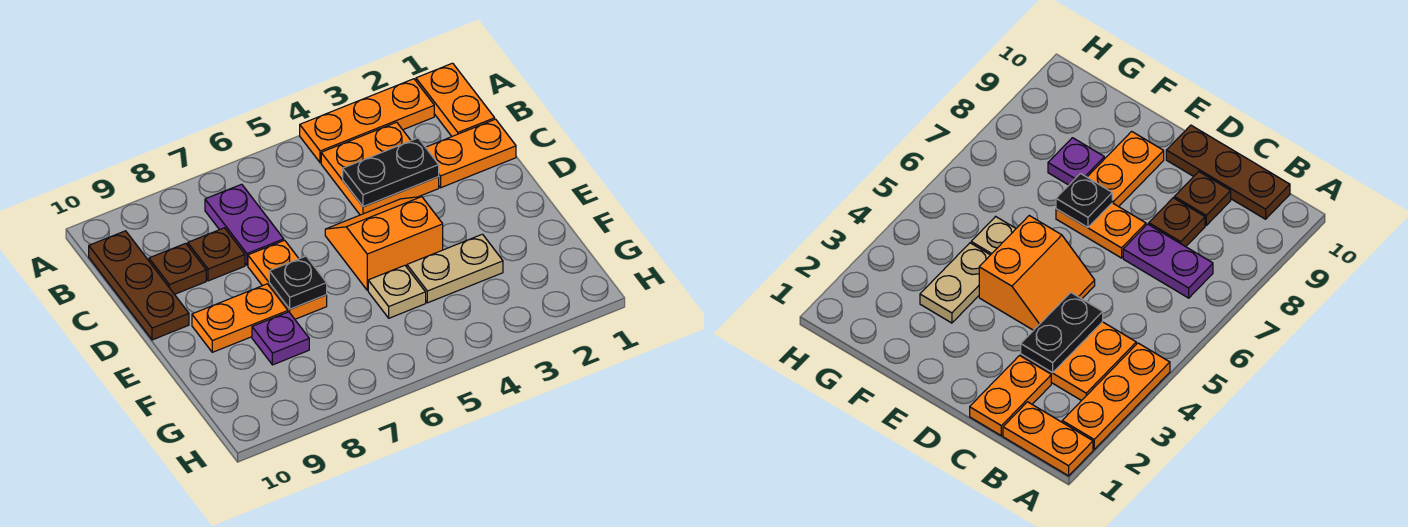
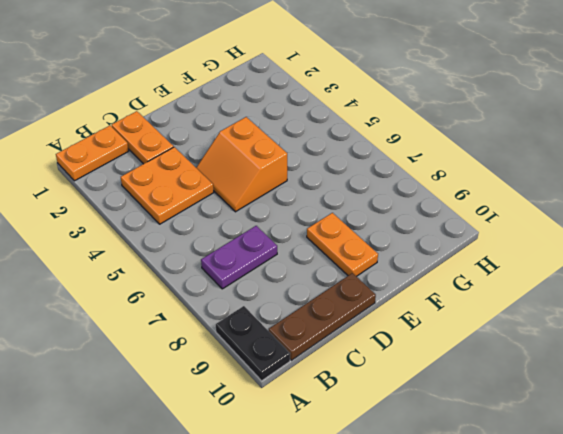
black 1x2 plate [216,306,290,381] -> black 1x2 plate moved to [343,138,439,207]
none -> orange 1x3 plate [300,79,434,163]
none -> brown 1x1 plate [188,228,245,281]
none -> brown 1x1 plate [149,243,206,294]

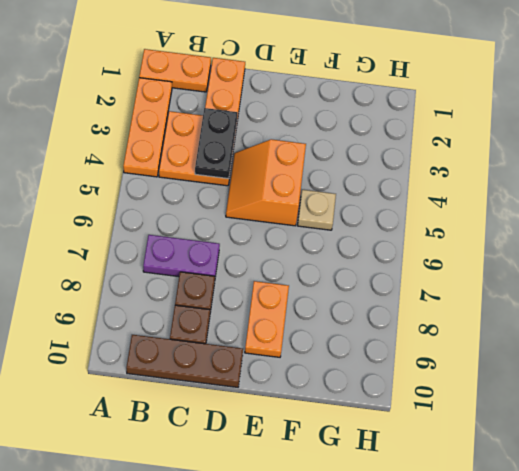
none -> orange 1x2 plate [248,240,327,319]
none -> tan 1x2 plate [407,234,503,303]
none -> purple 1x1 plate [252,312,309,365]

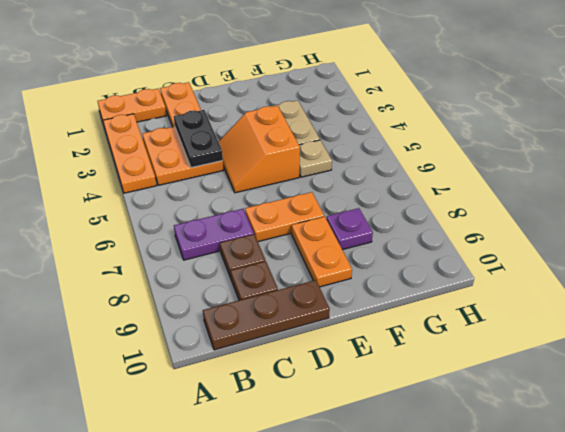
none -> black 1x1 plate [269,256,327,309]

